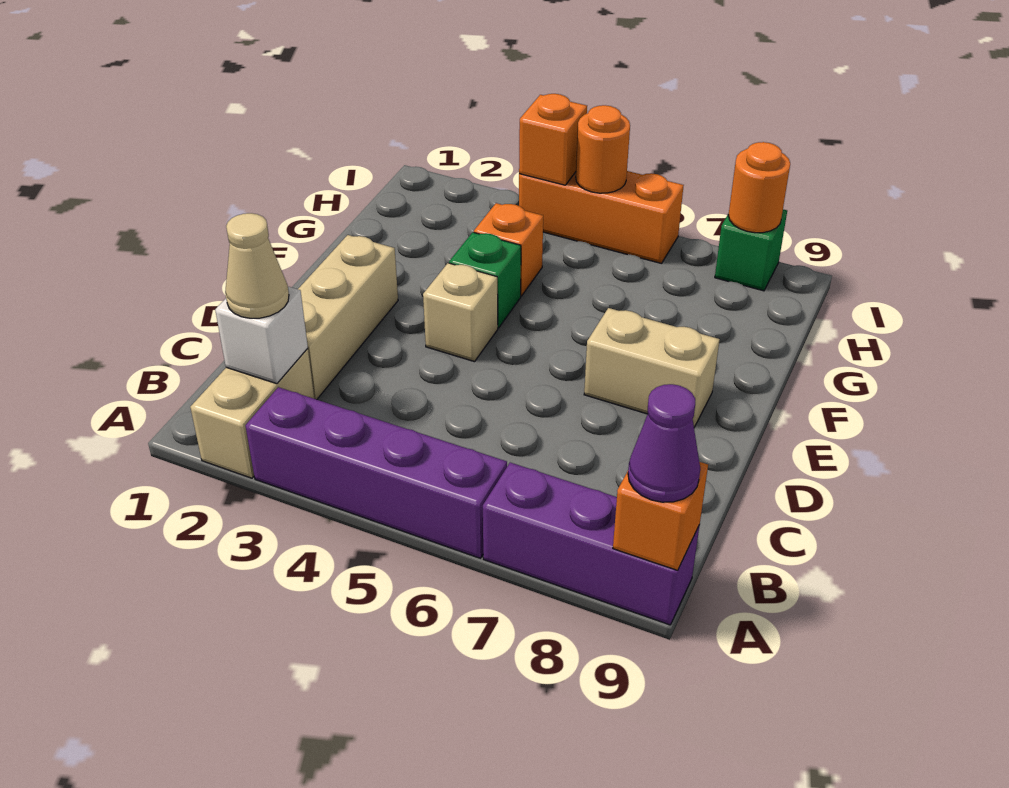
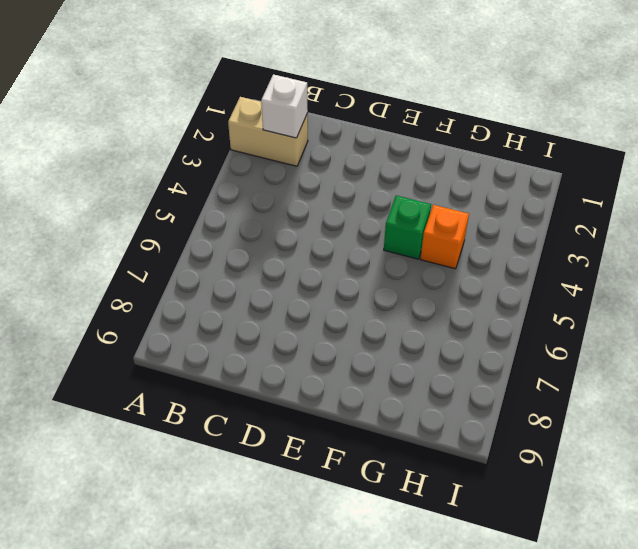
none -> purple 1x4 brick [245,387,507,558]
none -> purple 1x3 brick [483,463,700,625]
none -> tan 1x3 brick [298,235,398,400]

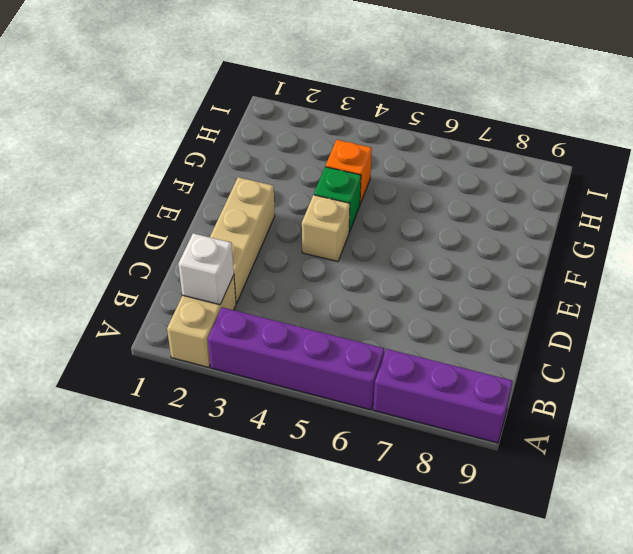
none -> tan 1x2 brick [584,308,720,427]
none -> orange 1x3 brick [519,171,684,264]
none -> green 1x1 brick [715,209,787,291]

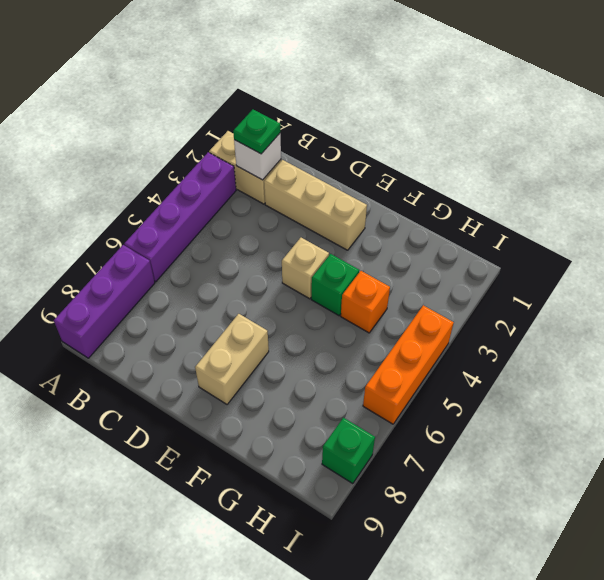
green 1x1 plate [233,110,280,154] -> tan 1x1 cone [225,213,289,318]
none -> orange 1x1 brick [613,462,708,570]
none -> orange 1x1 brick [519,94,587,185]
none -> orange 1x1 round brick [576,105,630,193]

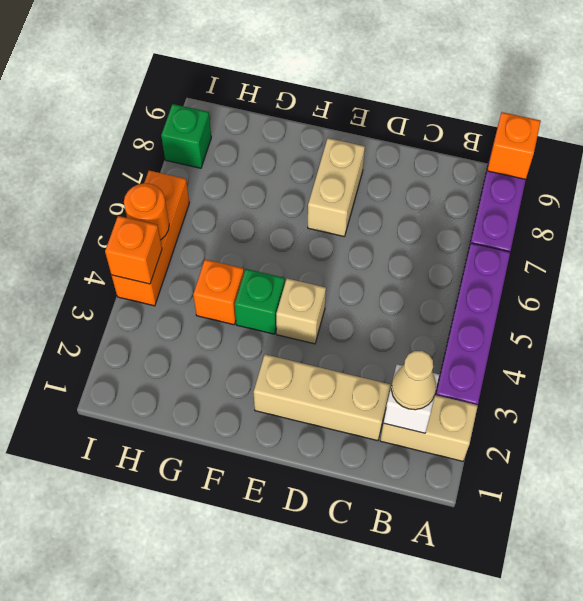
none -> orange 1x1 round brick [728,142,790,233]
none -> purple 1x1 cone [628,384,700,502]

